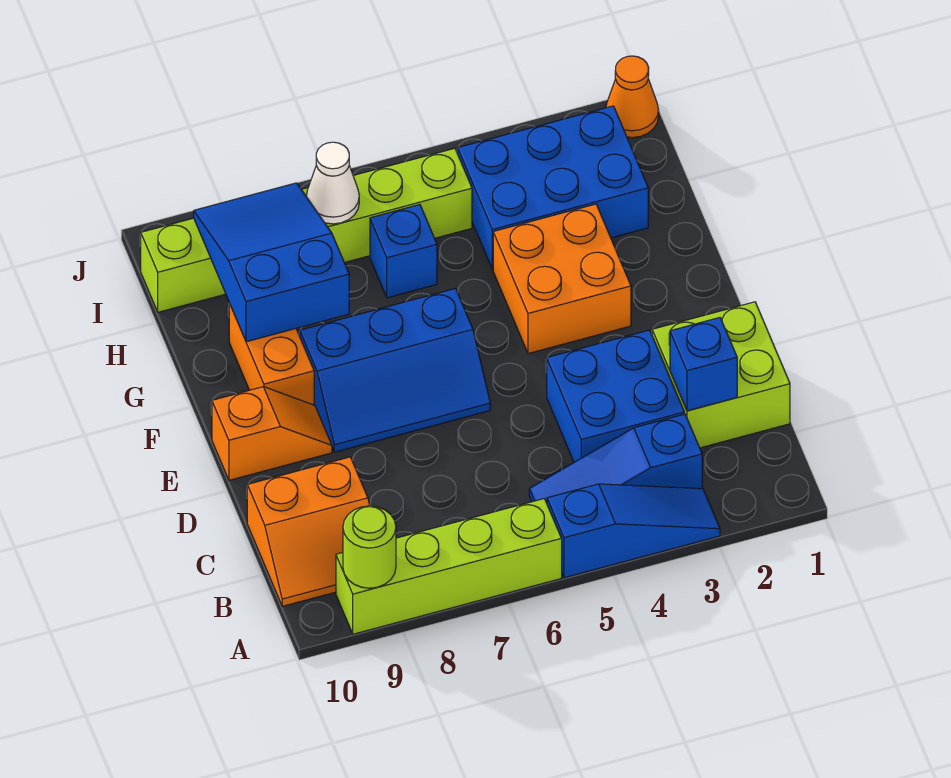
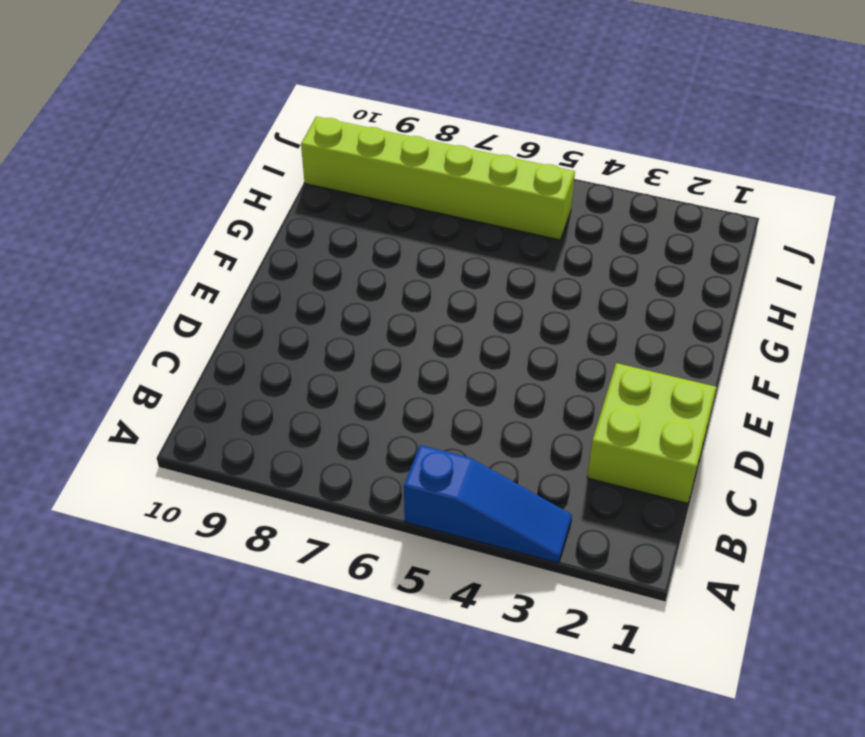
none -> lime 1x4 brick [336,499,562,634]
none -> blue 1x3 slope [529,414,702,503]
none -> orange 2x2 slope [247,457,370,606]

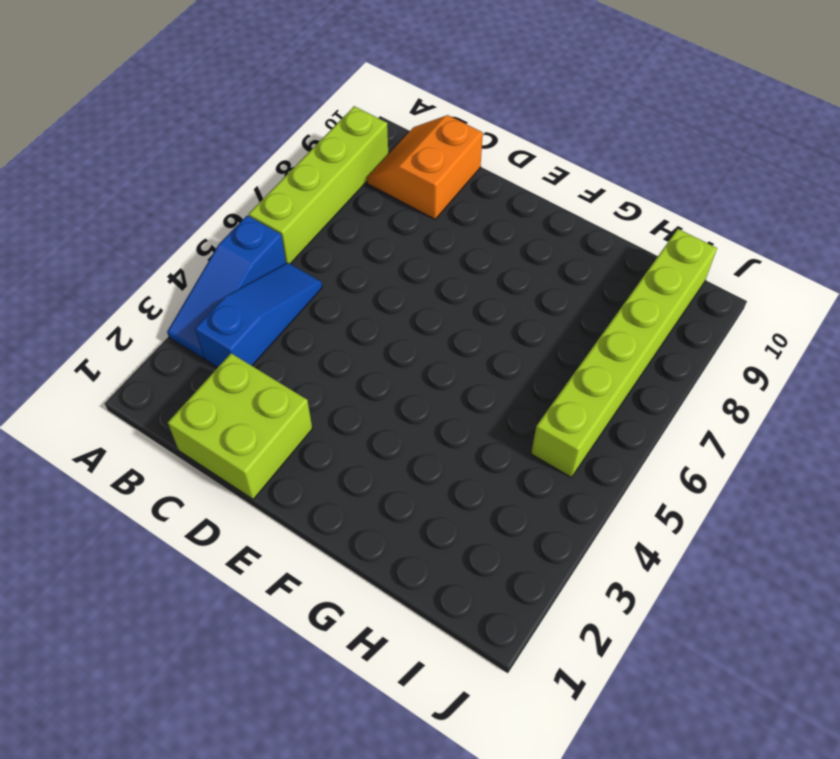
none -> blue 2x2 brick [547,330,684,462]
none -> blue 2x3 slope [300,289,490,452]
none -> orange 1x2 slope [212,387,332,480]

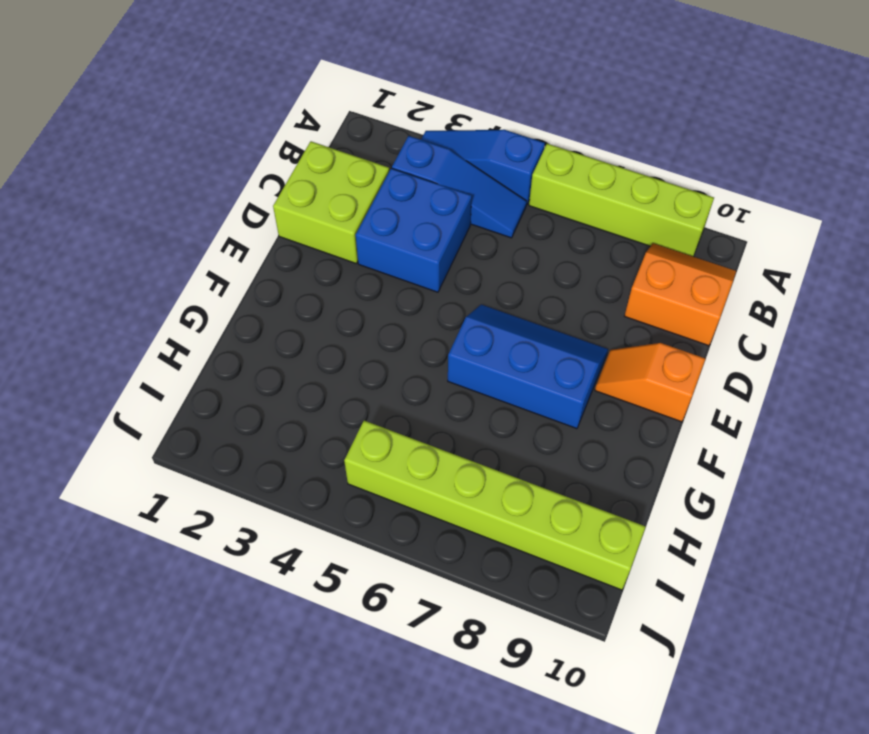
none -> orange 2x2 brick [493,204,631,354]
none -> orange 1x2 brick [229,303,314,405]
none -> blue 2x3 brick [458,106,648,269]

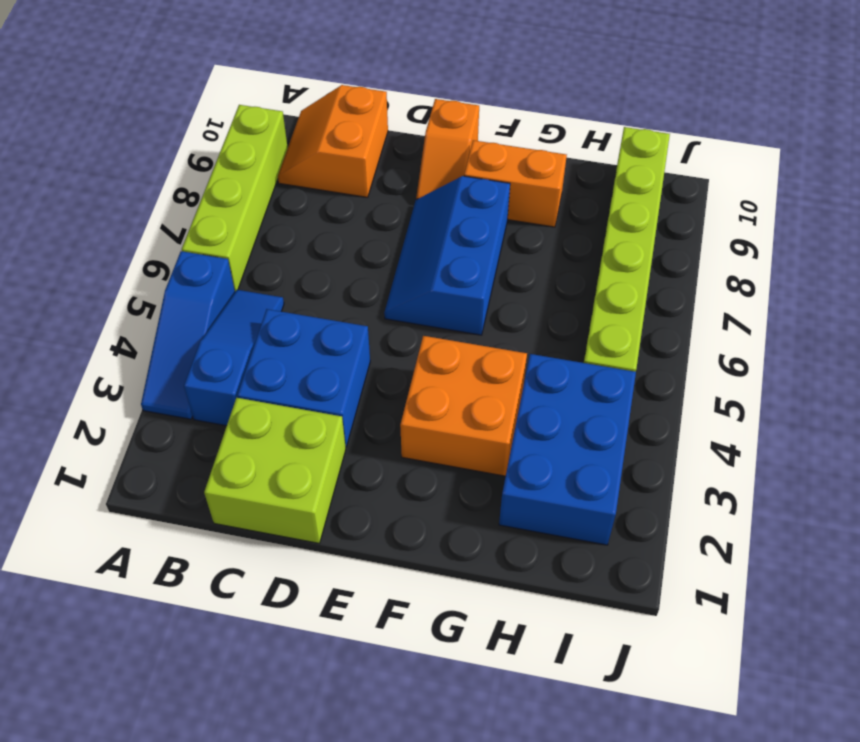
none -> blue 1x1 brick [370,205,437,298]
none -> orange 1x1 cone [606,56,659,138]
none -> lime 1x1 round brick [343,506,396,588]

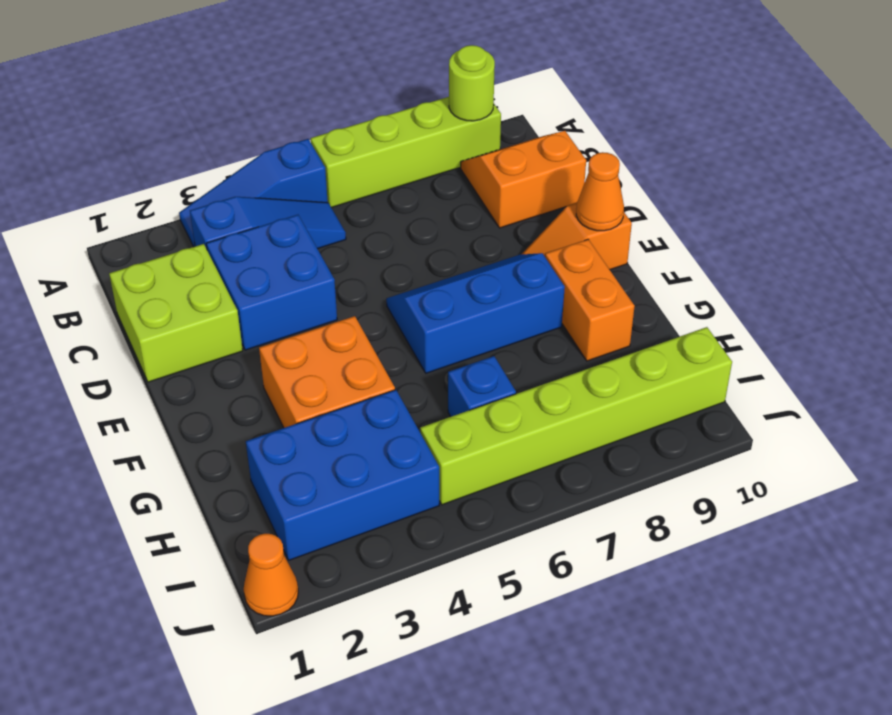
orange 1x1 cone [576,152,624,231] -> none
none -> blue 1x1 brick [670,318,737,411]
none -> blue 2x3 slope [194,183,349,342]
none -> white 1x1 cone [306,142,359,224]

